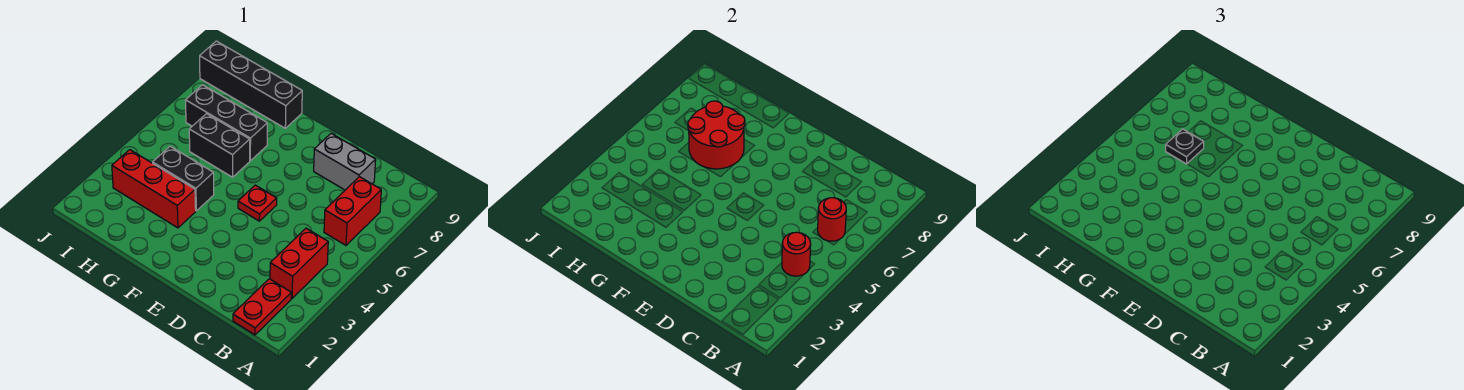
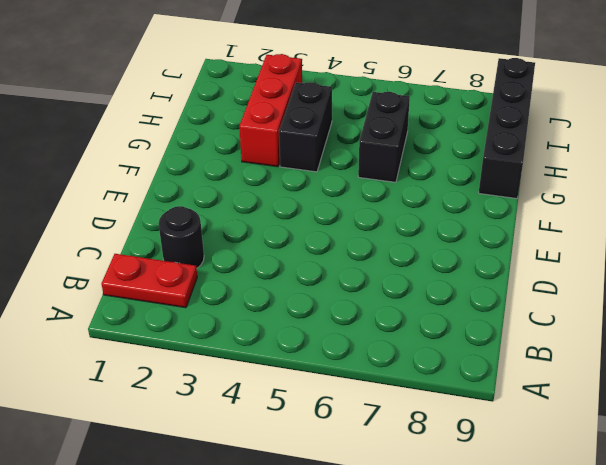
black 1x1 round brick [159,206,204,268] -> none
none -> red 1x2 brick [270,228,328,298]
none -> red 1x2 brick [324,177,381,245]
none -> grey 1x2 brick [314,134,376,190]

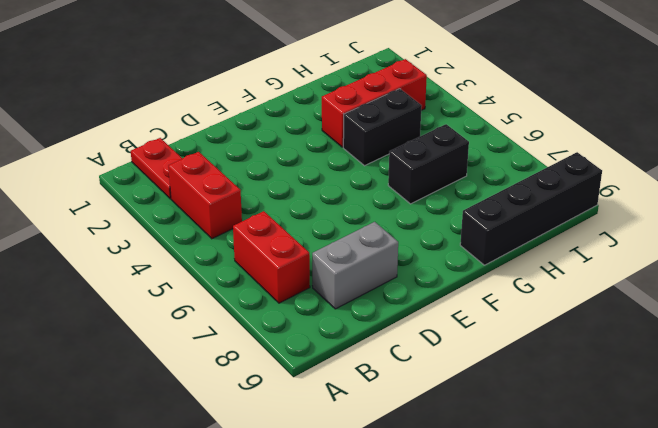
none -> red 1x1 plate [238,185,277,221]
none -> black 1x3 brick [185,85,267,161]
none -> red 1x1 round brick [782,232,811,276]

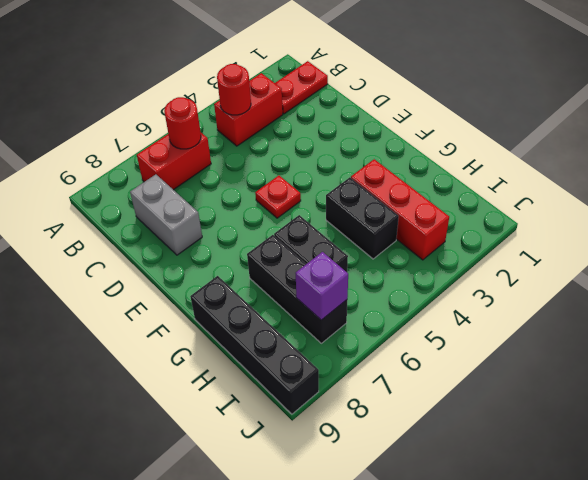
purple 1x1 brick [296,252,348,320] -> none
none -> red 2x2 round brick [688,101,745,169]
none -> black 1x1 plate [1166,129,1204,164]

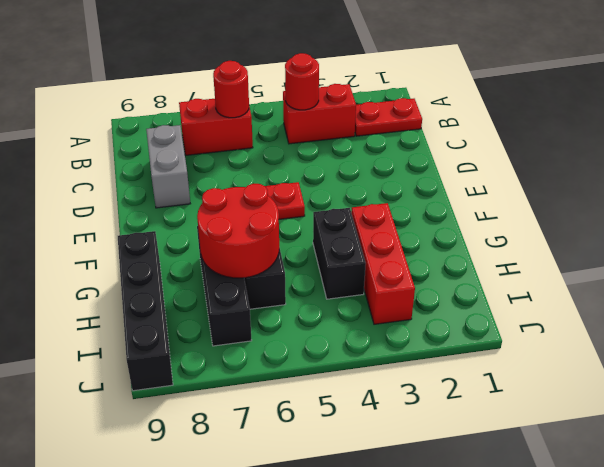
none -> black 1x1 plate [1166,129,1204,164]

